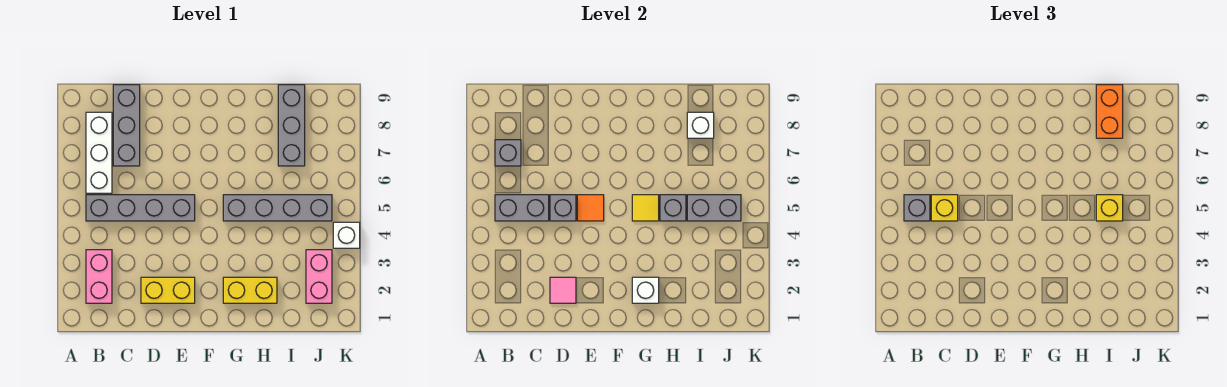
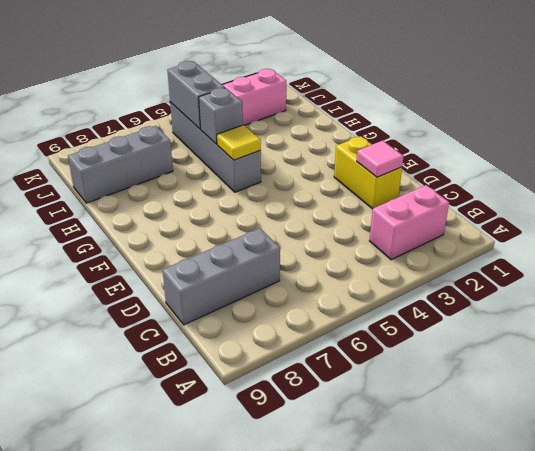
none -> grey 1x4 brick [86,195,195,221]
none -> white 1x3 brick [86,112,112,193]
none -> yellow 1x2 brick [223,277,277,303]

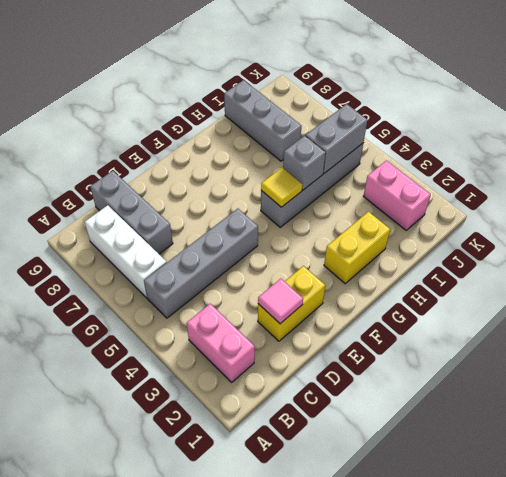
none -> white 1x1 brick [333,222,360,248]
none -> grey 1x2 brick [495,195,549,221]
none -> grey 1x1 brick [495,140,521,166]

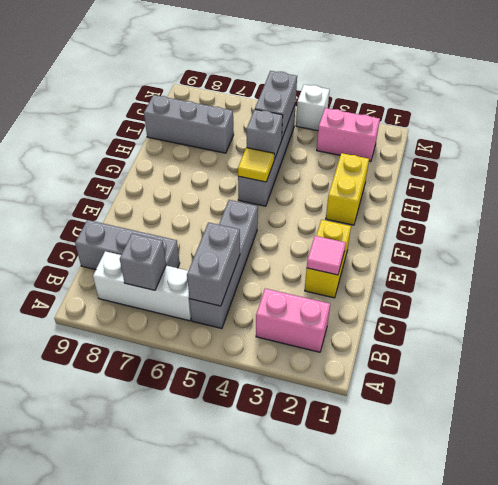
none -> grey 1x1 brick [550,195,576,221]
none -> orange 1x1 tile [577,195,604,221]
none -> white 1x1 brick [632,277,659,303]

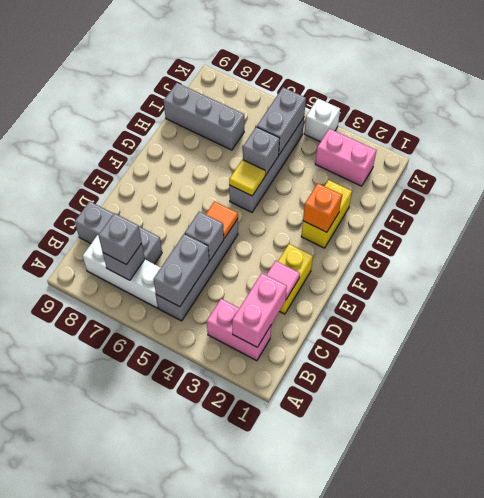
pink 1x2 brick [232,273,287,347] -> none
grey 1x1 brick [98,213,142,265] -> grey 1x1 brick moved to [904,195,930,221]
orange 1x1 brick [303,183,342,232] -> white 1x1 brick [632,277,659,303]
none -> white 1x1 brick [687,112,714,138]
none -> yellow 1x1 brick [931,195,958,221]
none -> yellow 1x1 brick [1096,195,1123,221]

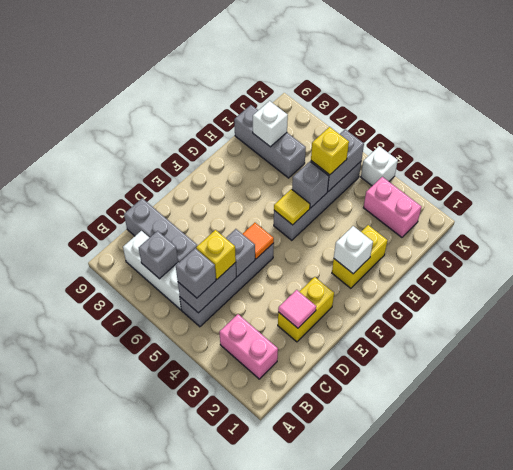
none -> orange 1x2 brick [1096,85,1123,138]

